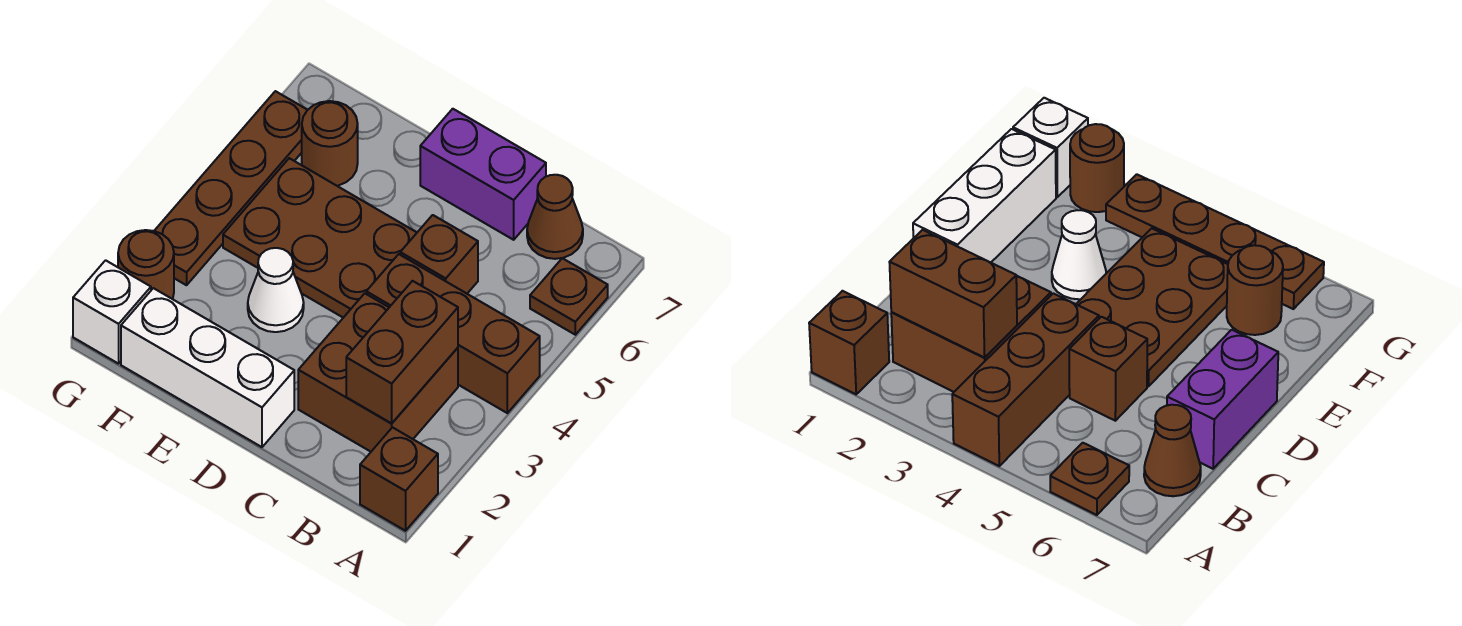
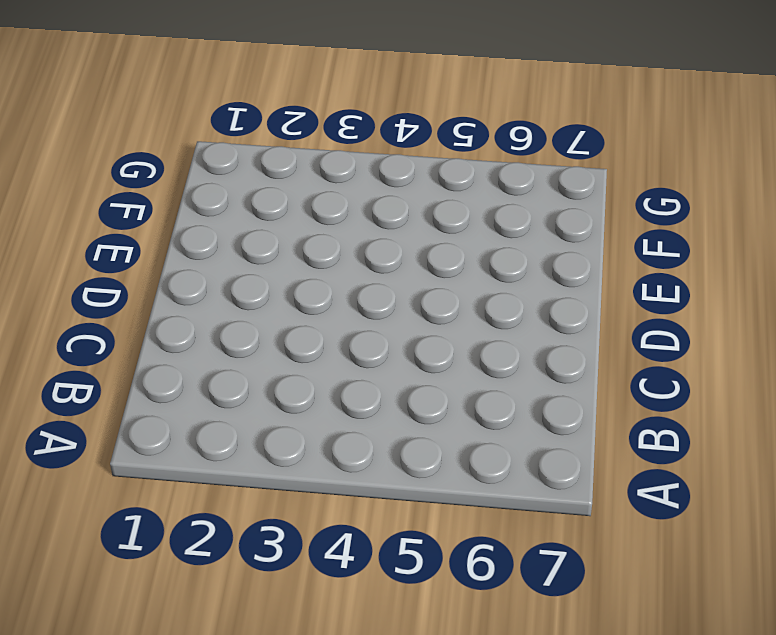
none -> brown 1x1 brick [360,428,438,531]
none -> brown 1x3 brick [366,254,540,413]
none -> brown 1x1 plate [530,258,608,335]

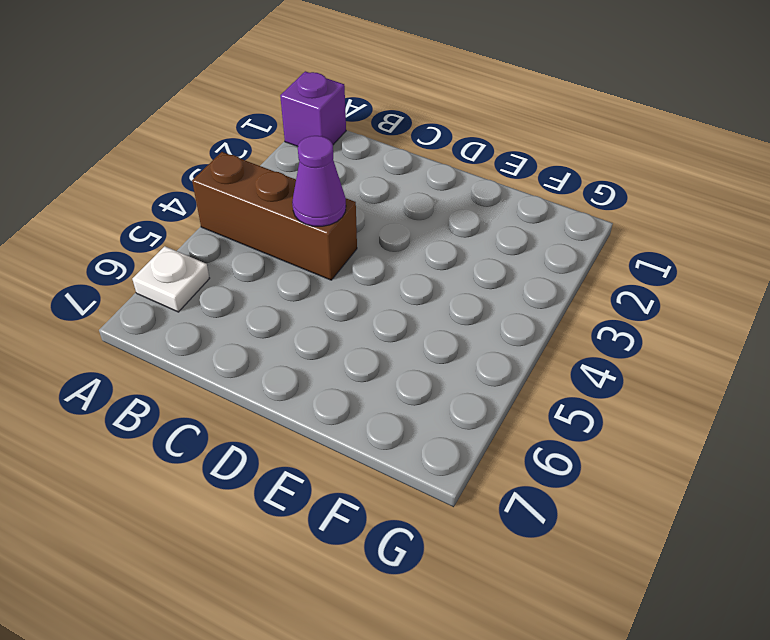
purple 1x1 brick [280,71,346,146] -> brown 1x1 brick [360,428,438,531]
white 1x1 plate [132,246,210,312] -> brown 1x1 plate [530,258,608,335]
purple 1x1 cone [292,136,346,226] -> none
none -> brown 2x2 brick [298,293,458,452]
none -> brown 1x1 cone [527,175,583,259]
none -> brown 1x1 brick [400,215,478,293]

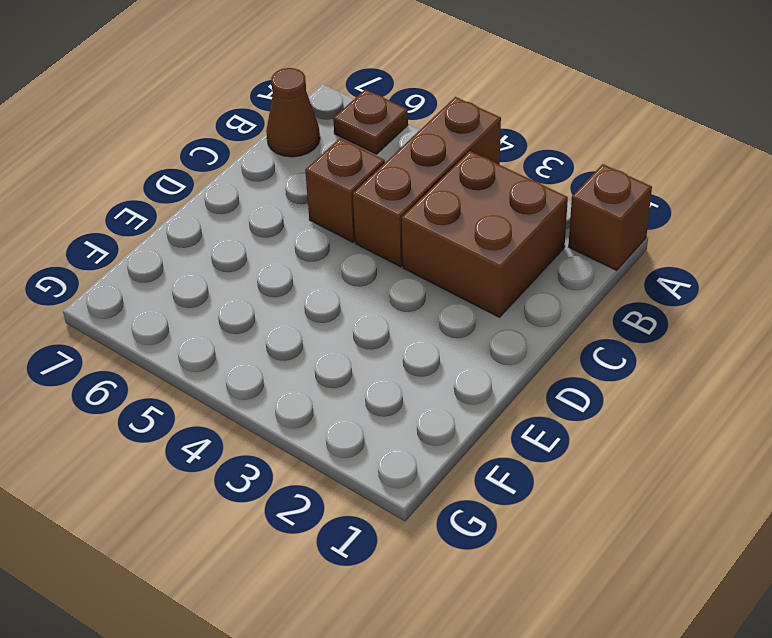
none -> purple 1x2 brick [420,109,546,240]
none -> white 1x3 brick [121,288,294,447]
none -> brown 2x3 plate [223,158,417,318]

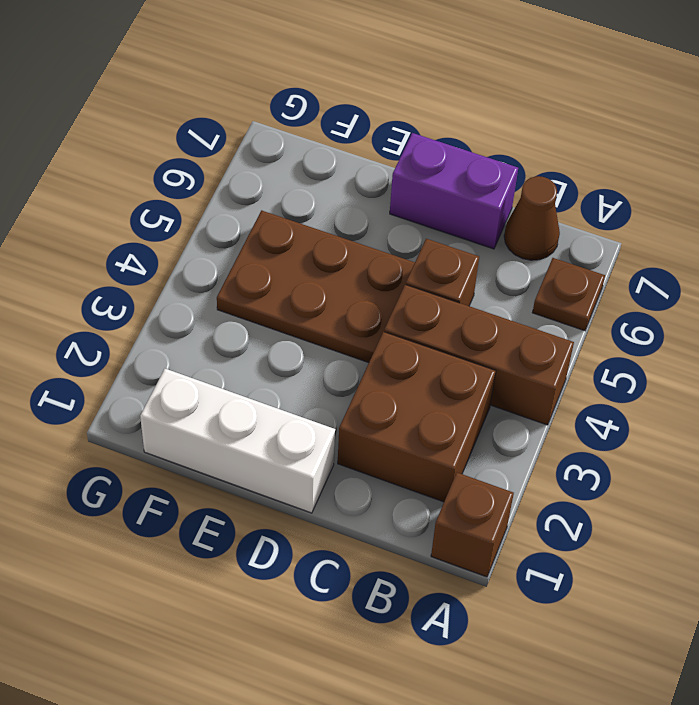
none -> white 1x1 cone [248,248,304,332]
none -> brown 1x1 round brick [302,101,358,186]
none -> white 1x1 brick [73,260,151,364]

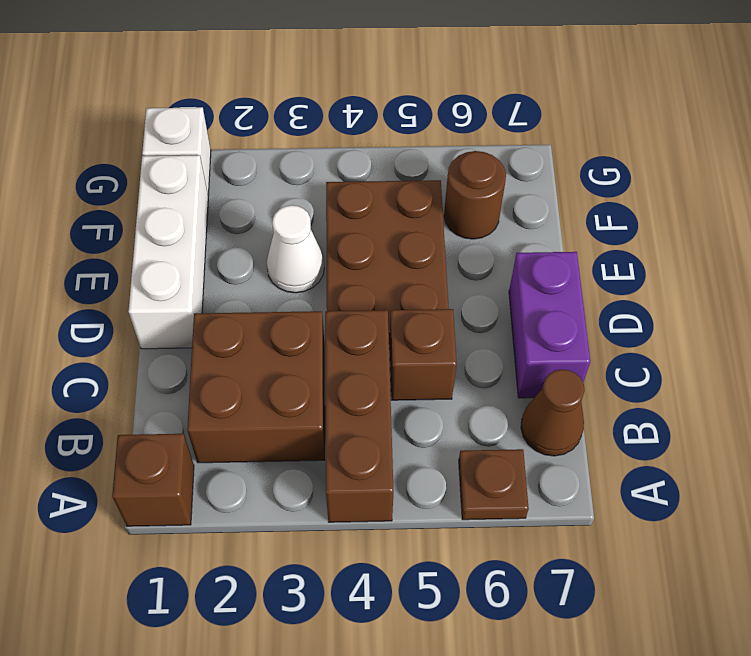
none -> brown 1x1 round brick [118,230,174,299]
none -> brown 1x4 plate [154,91,307,285]
none -> brown 1x2 brick [346,281,458,424]

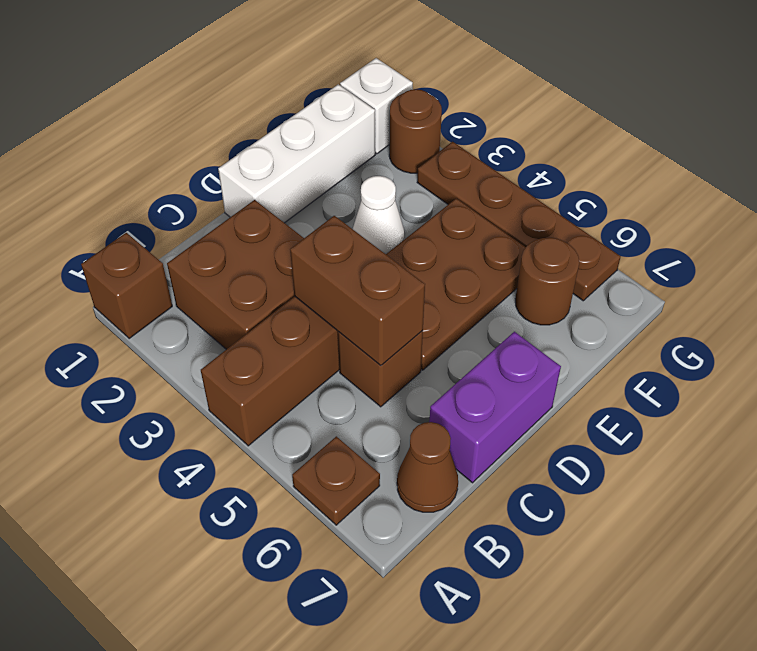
brown 1x2 brick [290,216,425,366] -> brown 1x2 brick moved to [346,281,458,424]

